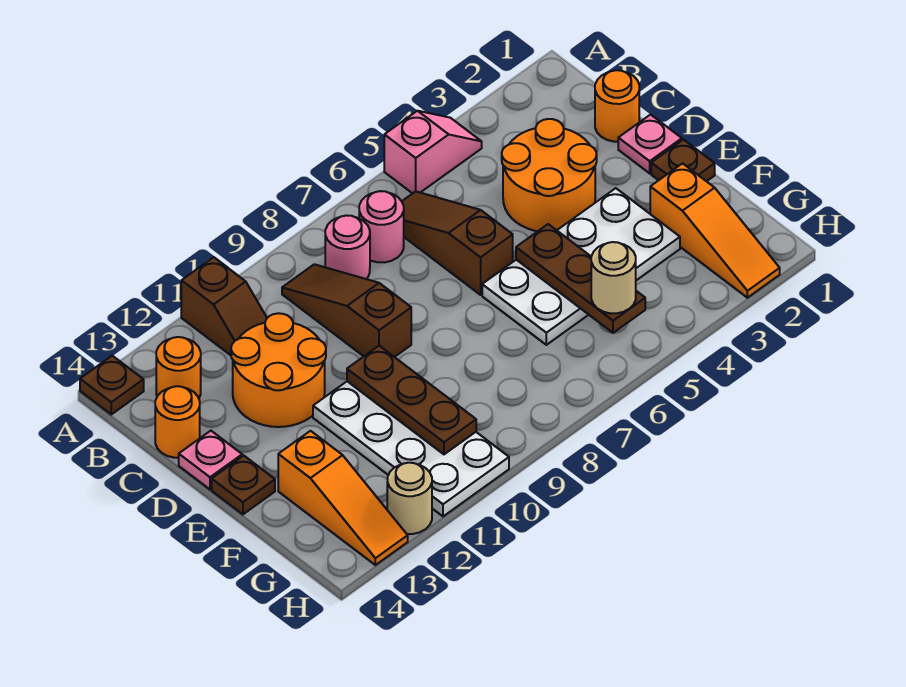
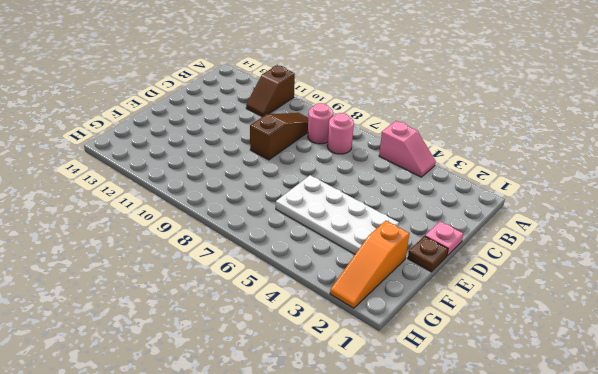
none -> brown 1x1 plate [80,356,144,414]
none -> brown 1x3 slope [402,191,513,295]
none -> orange 1x1 round brick [156,337,201,398]

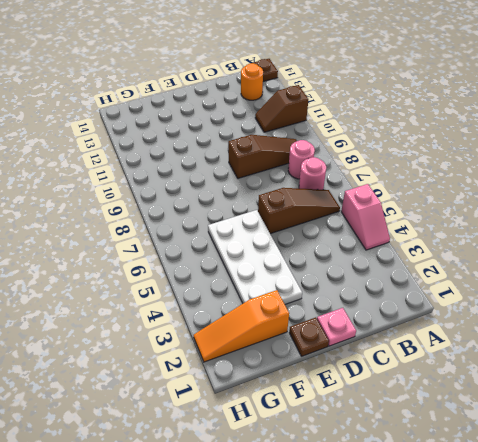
none -> orange 1x1 round brick [595,70,639,142]
none -> orange 2x2 round brick [502,119,597,231]
none -> orange 2x2 round brick [231,313,326,427]

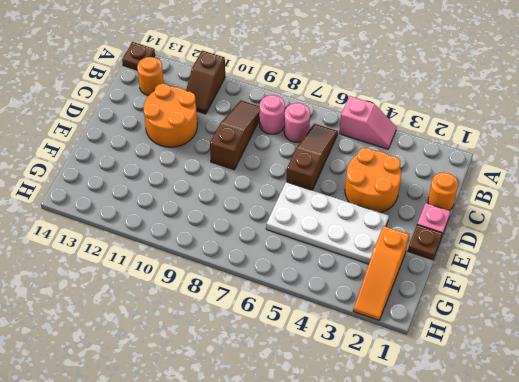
none -> orange 1x1 round brick [155,386,200,458]
none -> pink 1x1 plate [179,431,242,489]
none -> white 2x4 plate [313,381,509,516]

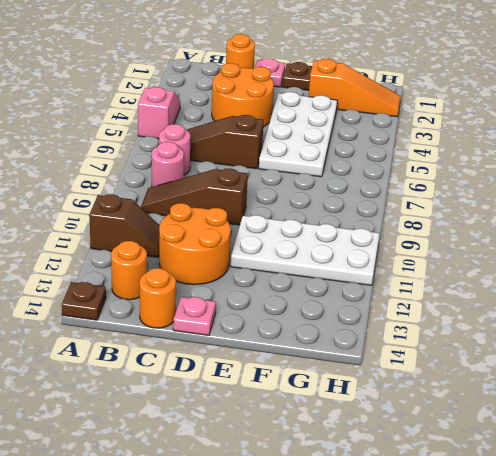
none -> brown 1x1 plate [212,456,275,514]
none -> orange 1x3 slope [278,431,408,565]
none -> tan 1x1 round brick [387,463,432,534]

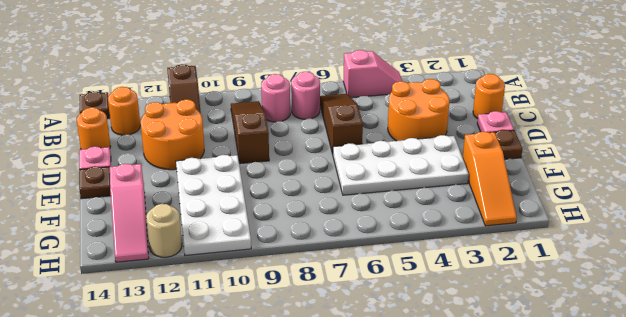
pink 1x3 slope [110,164,149,262] -> orange 1x3 slope [278,431,408,565]
none -> brown 1x3 plate [516,224,645,333]
none -> brown 1x3 plate [347,346,476,454]
none -> tan 1x1 round brick [591,242,636,313]

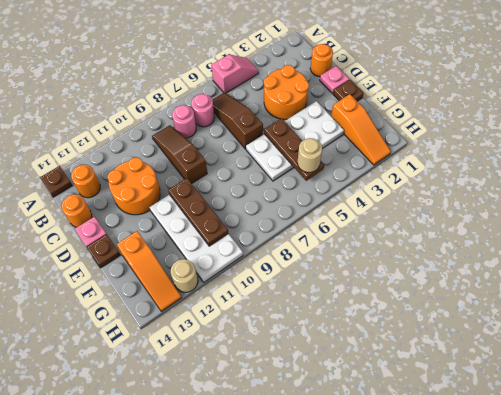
none -> brown 1x2 slope [181,257,267,355]

